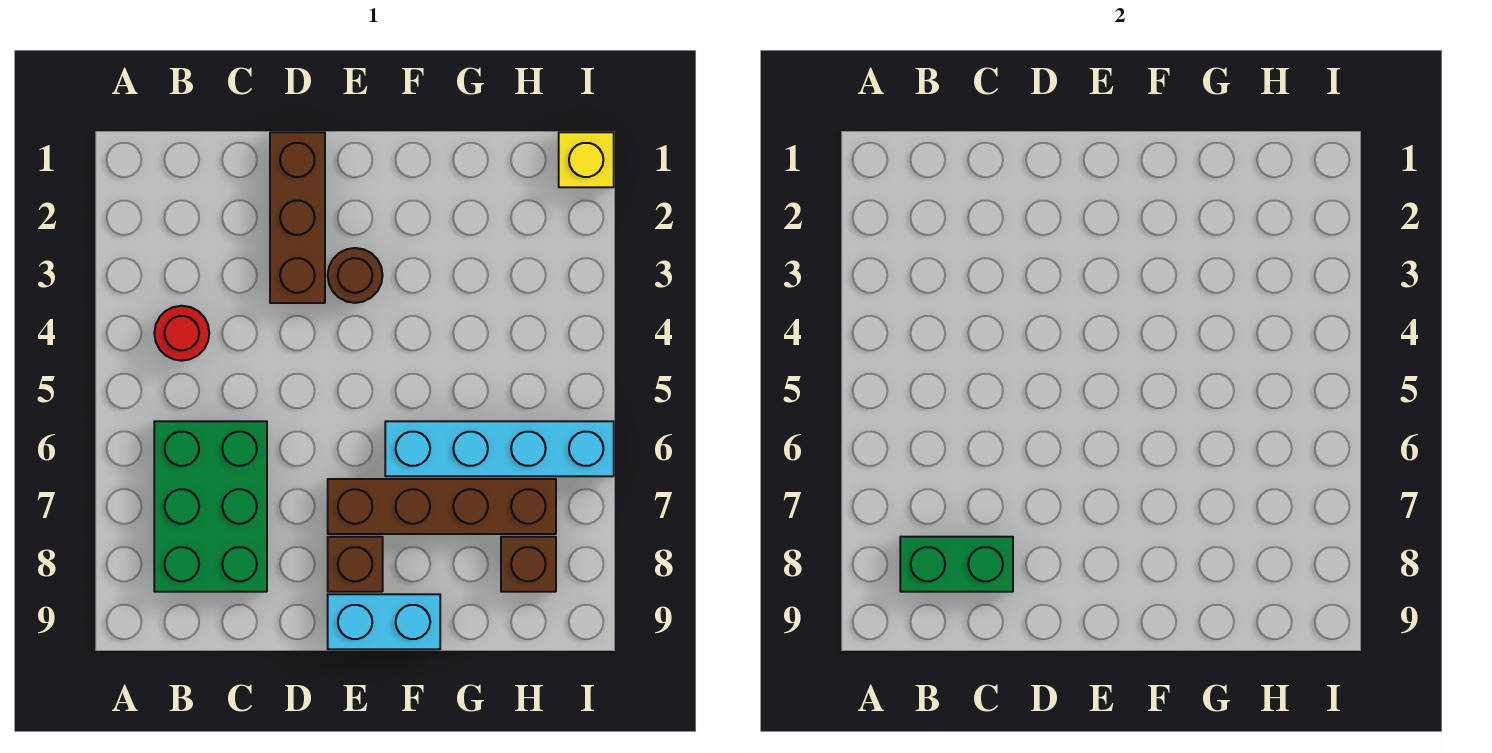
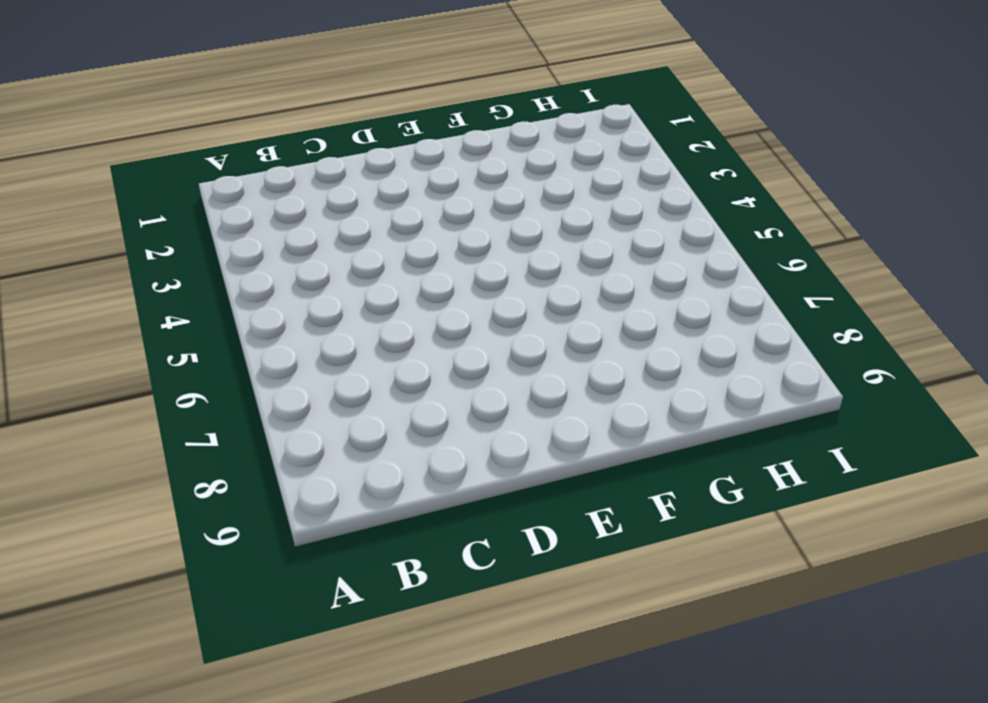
none -> red 1x1 round brick [154,306,209,361]
none -> green 2x3 brick [154,421,267,592]

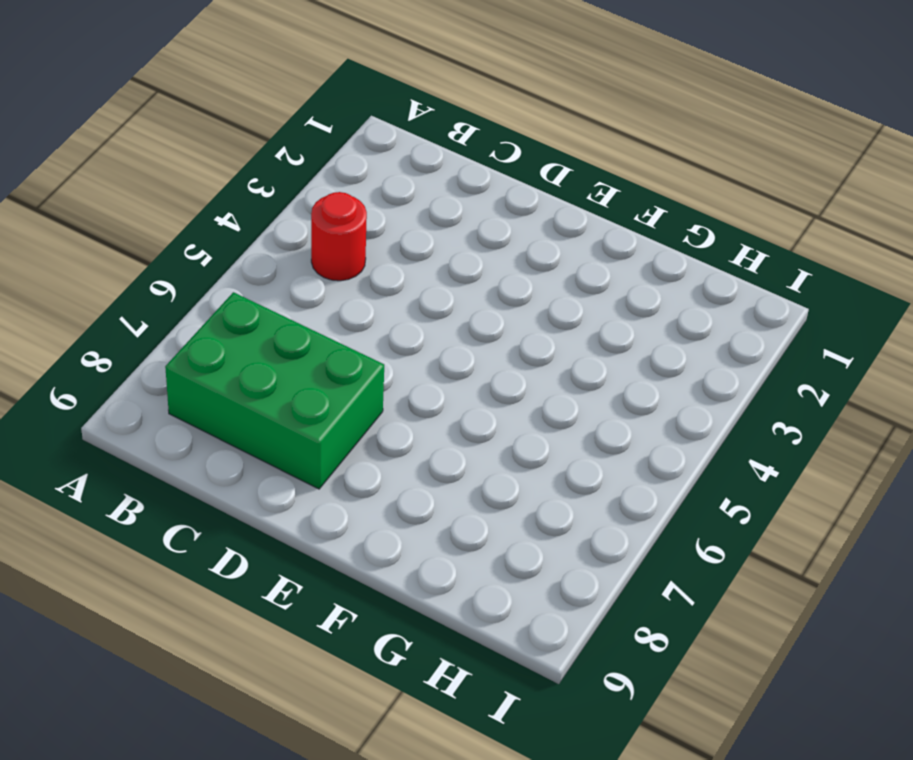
green 2x3 brick [165,292,384,489] -> green 2x3 brick turned to [154,421,267,592]
none -> brown 1x3 brick [270,132,325,303]
none -> brown 1x1 round brick [328,248,383,303]

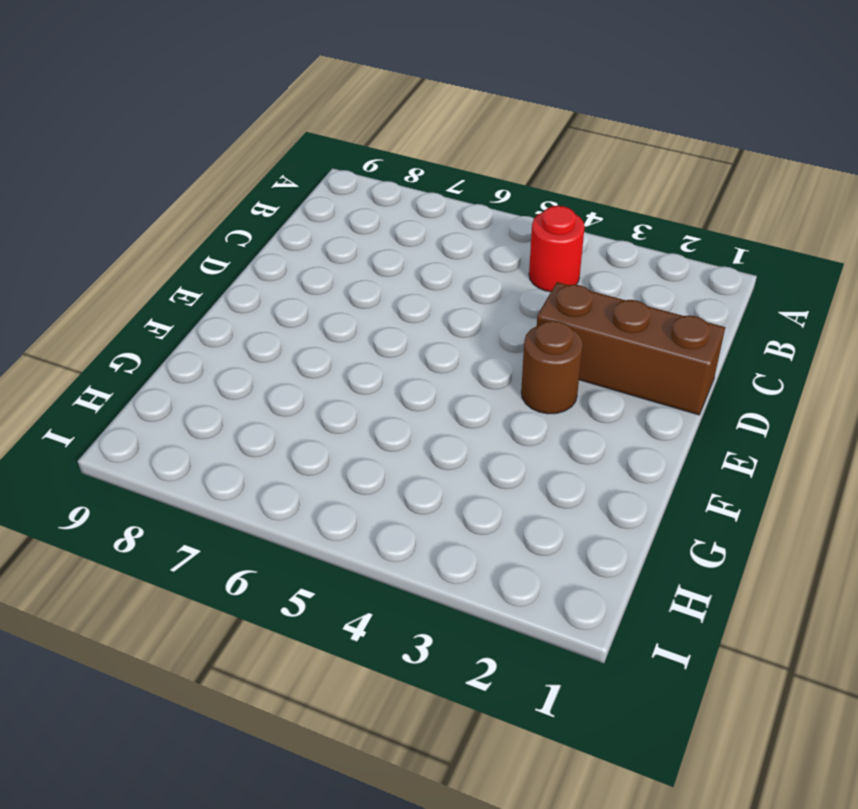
none -> green 2x3 brick [154,421,267,592]
none -> brown 1x4 brick [328,479,556,534]

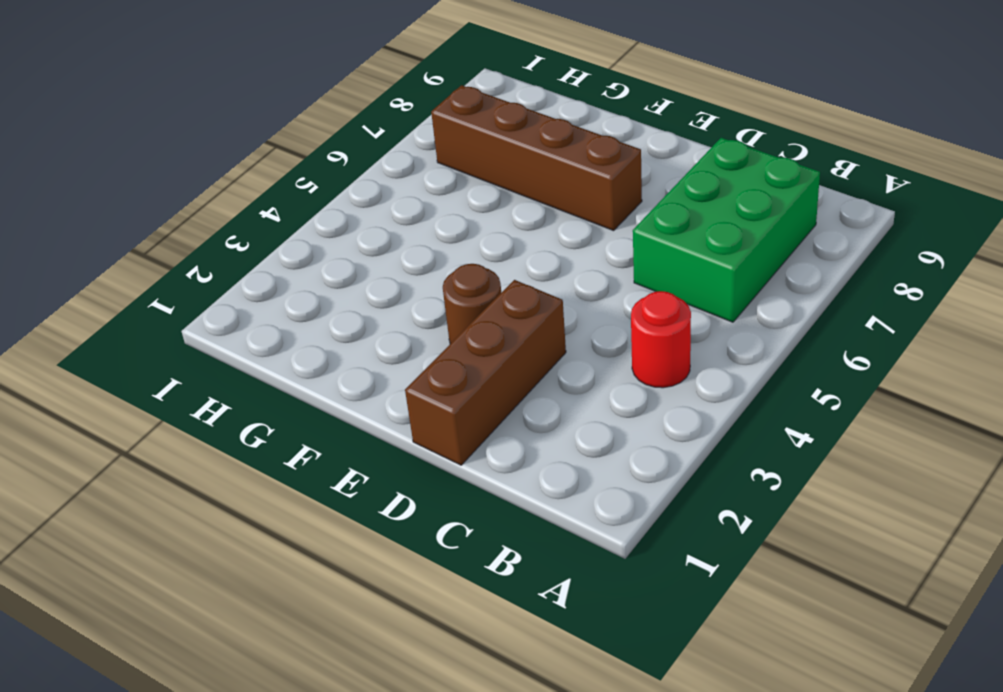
none -> brown 1x1 brick [328,537,383,592]
none -> cyan 1x2 brick [328,594,440,649]

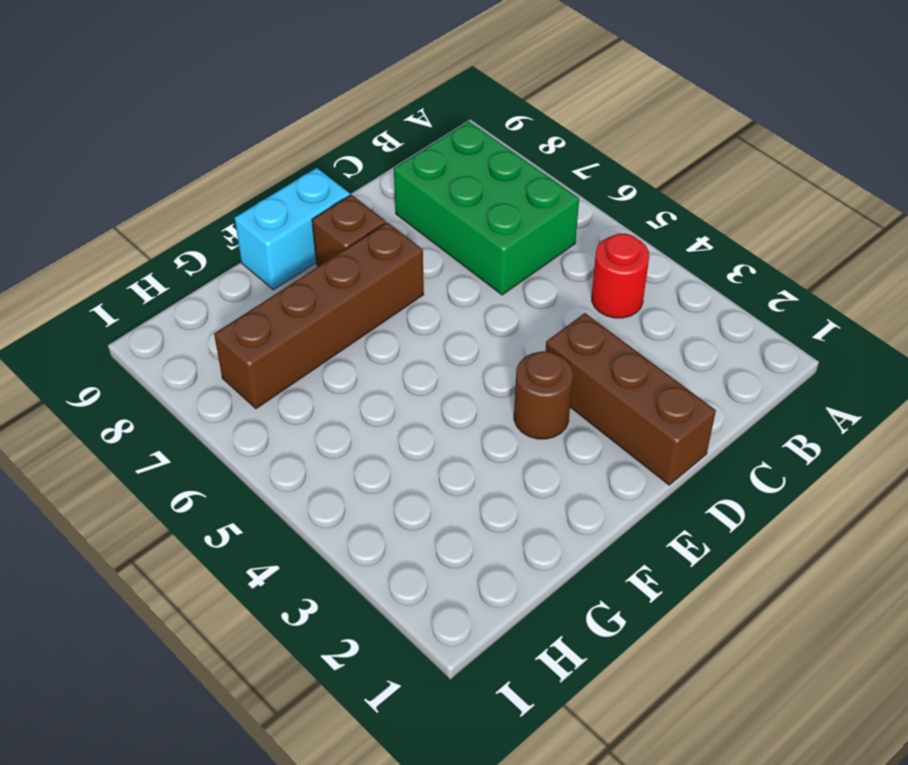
none -> cyan 1x4 brick [385,421,614,476]
none -> brown 1x1 brick [501,537,556,592]

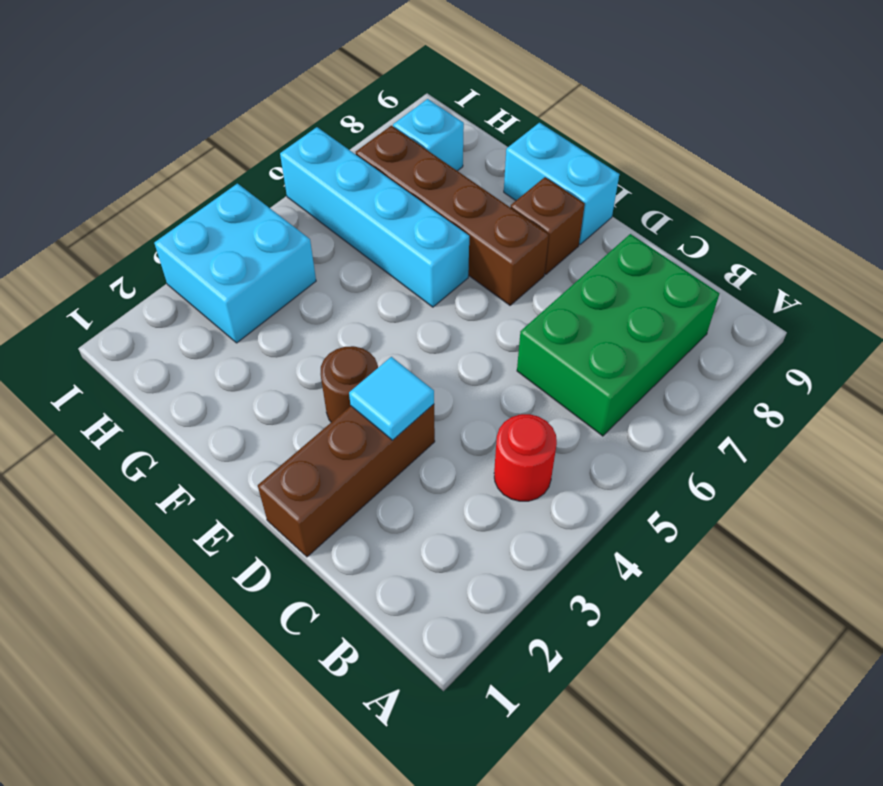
cyan 1x1 tile [349,357,434,440] -> none
cyan 2x2 brick [154,184,316,343] -> none
cyan 1x1 brick [393,99,464,171] -> brown 1x1 brick [501,537,556,592]
none -> yellow 1x1 brick [559,132,614,187]
none -> green 1x2 brick [900,537,1013,592]

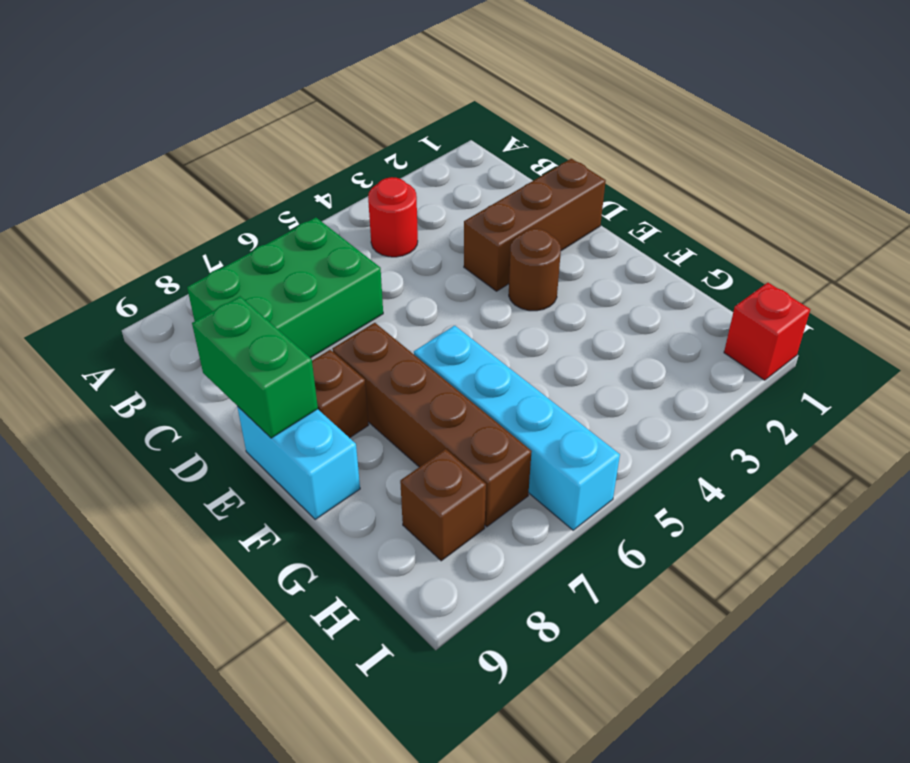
green 1x2 brick [192,296,318,438] -> green 1x2 brick moved to [900,537,1013,592]
red 1x1 brick [724,283,810,380] -> yellow 1x1 brick [559,132,614,187]

